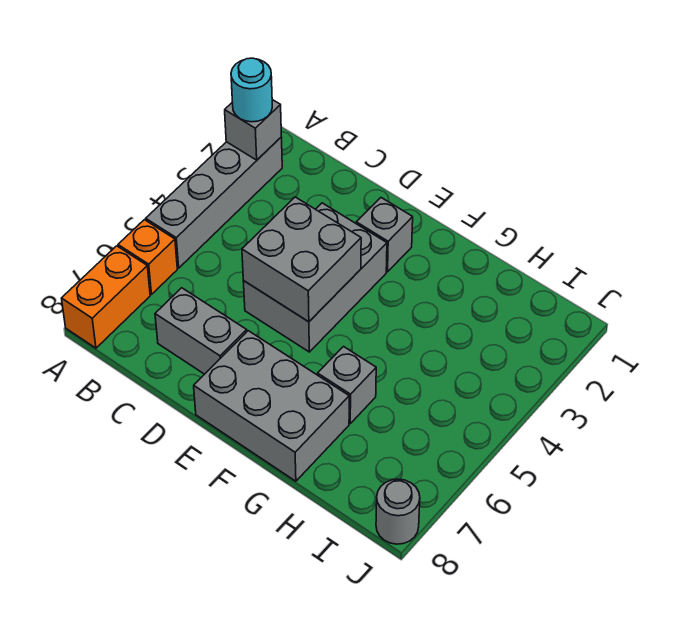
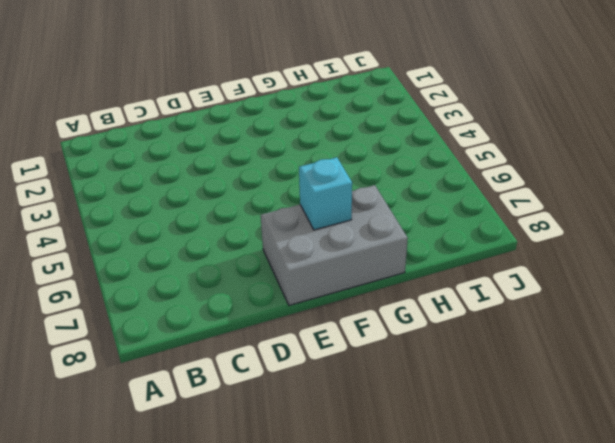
cyan 1x1 brick [299,157,352,230] -> none
none -> grey 1x4 brick [146,137,282,268]
none -> orange 1x1 brick [118,220,177,294]
none -> orange 1x2 brick [61,246,150,348]

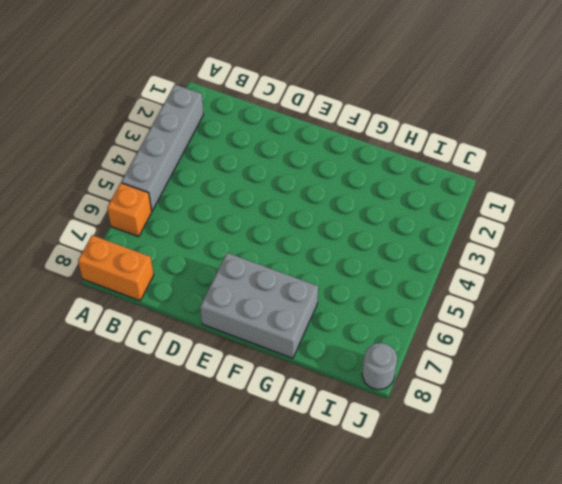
orange 1x2 brick [78,235,154,301] -> orange 1x2 brick turned to [61,246,150,348]
none -> grey 1x2 brick [155,288,247,374]
none -> grey 2x3 brick [243,203,387,352]
none -> grey 1x1 brick [356,198,413,272]

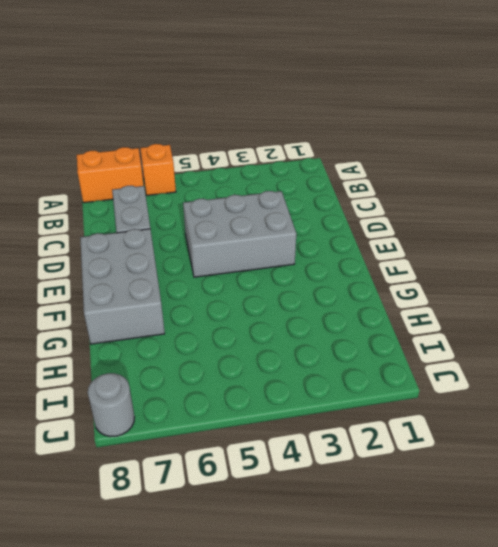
none -> grey 1x4 brick [146,137,282,268]
none -> grey 1x1 brick [356,198,413,272]
none -> grey 1x1 brick [318,347,376,423]

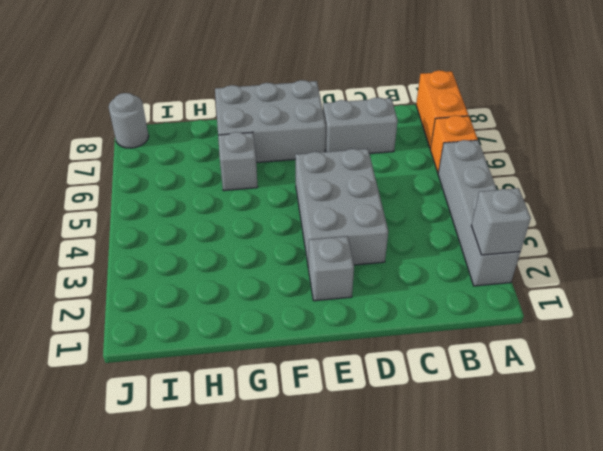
none -> grey 2x2 brick [242,197,361,322]
none -> cyan 1x1 round brick [231,58,272,122]

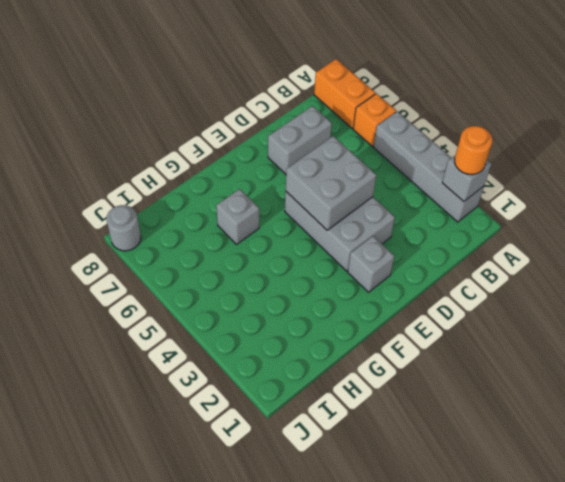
orange 1x1 round brick [455,126,493,175] -> cyan 1x1 round brick [231,58,272,122]
none -> grey 2x3 brick [194,331,349,481]

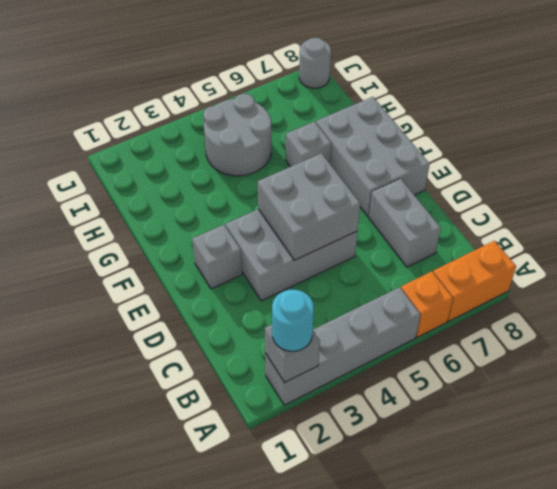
grey 2x2 round brick [203,94,271,176] -> none

